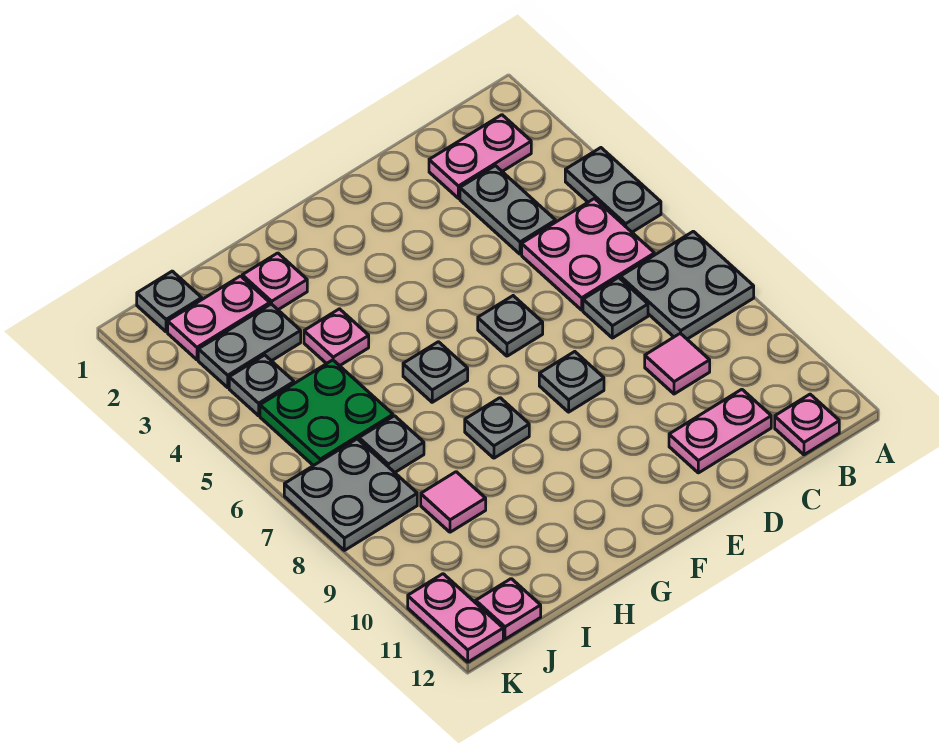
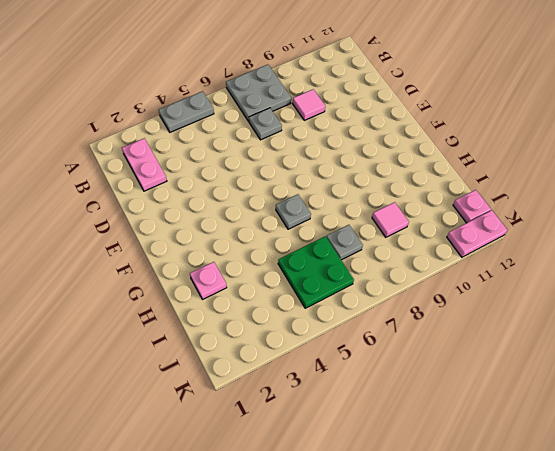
none -> pink 2x2 plate [522,199,655,310]
none -> pink 1x1 plate [775,394,839,455]
none -> grey 1x2 plate [460,166,556,254]

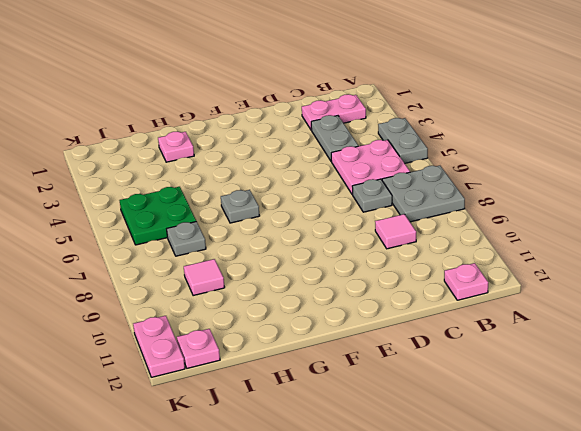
none -> pink 1x2 plate [669,389,771,473]
none -> grey 1x1 plate [478,296,543,356]
none -> grey 1x1 plate [539,352,604,412]

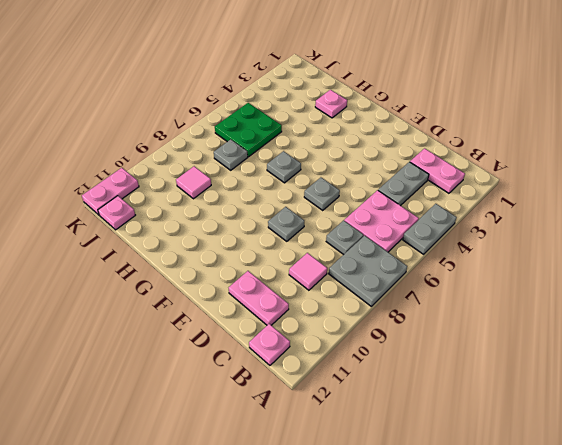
none -> grey 1x1 plate [465,398,529,458]
none -> pink 1x1 plate [304,309,369,366]
none -> pink 1x2 plate [168,276,270,360]

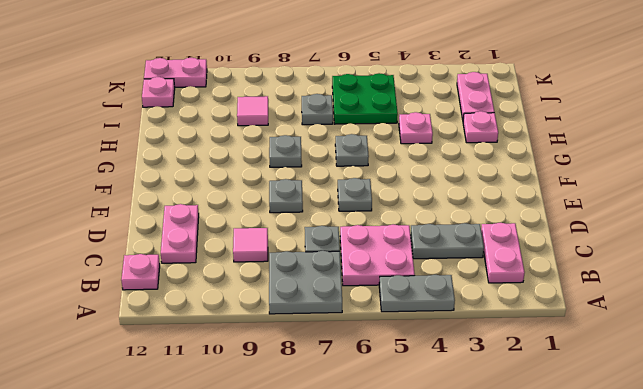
none -> grey 1x2 plate [198,304,301,388]
none -> grey 1x1 plate [137,271,202,332]
none -> grey 1x1 plate [229,355,294,416]

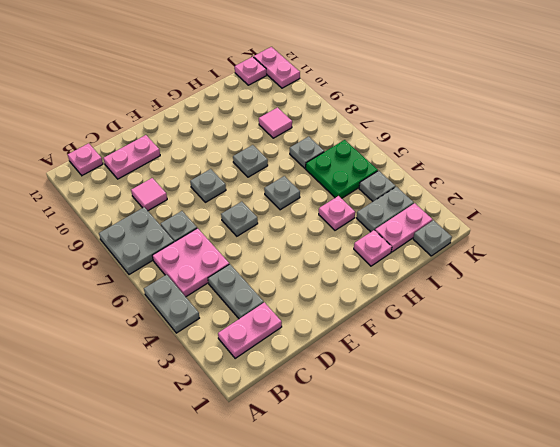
none -> grey 2x2 plate [284,439,417,550]

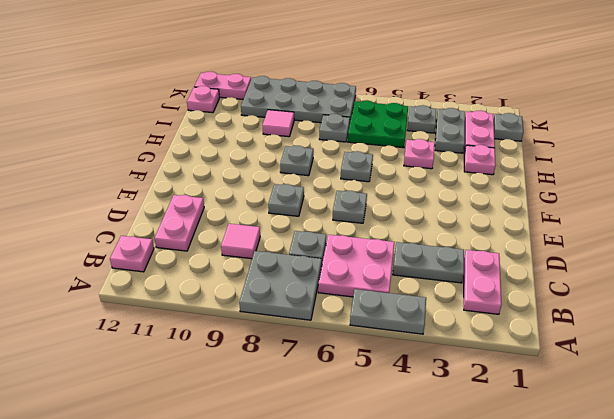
grey 2x4 plate [241,76,356,123] -> grey 2x2 plate [284,439,417,550]

